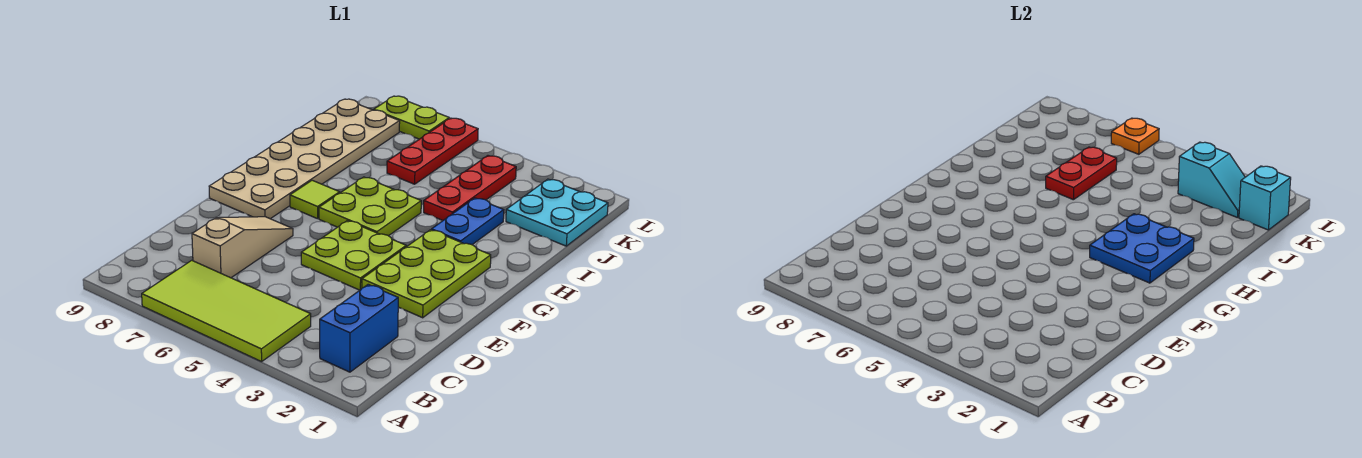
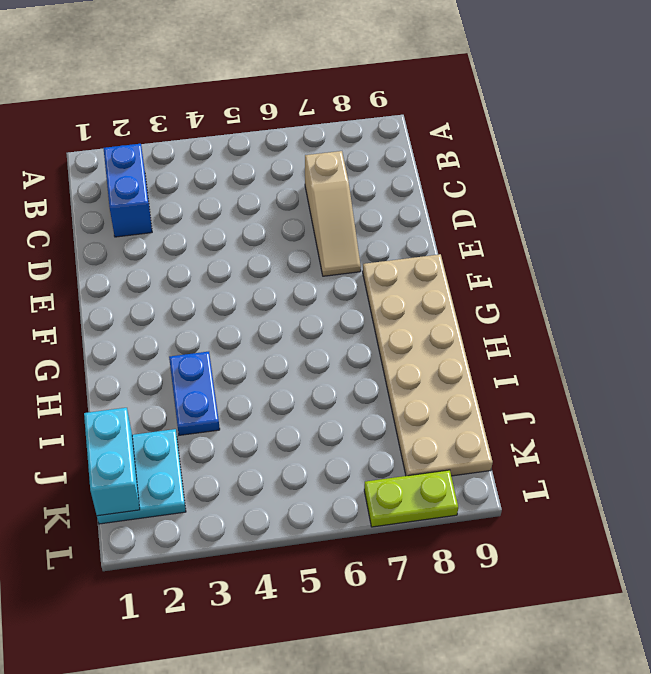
cyan 1x2 brick [84,408,140,516] -> cyan 1x1 brick [1239,166,1291,230]
none -> lime 2x4 tile [142,260,311,362]
none -> lime 2x3 plate [362,230,491,318]
none -> lime 2x2 plate [301,221,406,290]

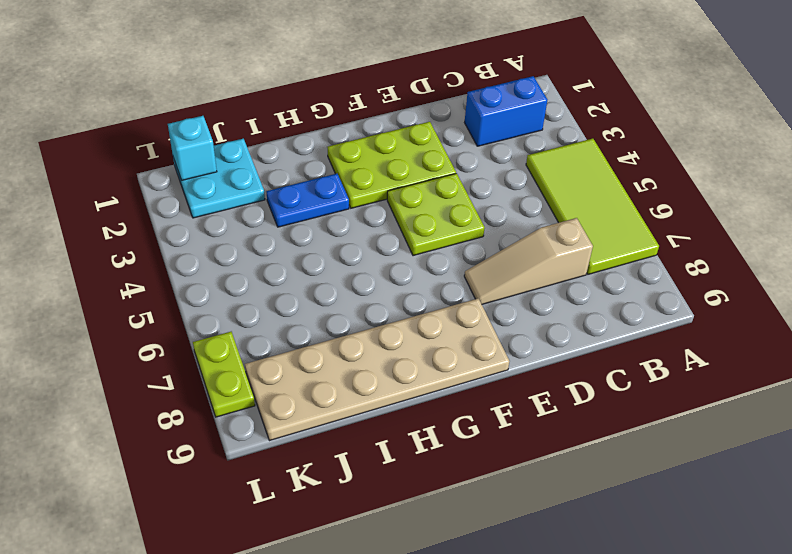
none -> lime 2x2 plate [319,177,421,236]
none -> lime 1x1 tile [290,180,340,219]
none -> red 1x3 plate [424,156,516,220]

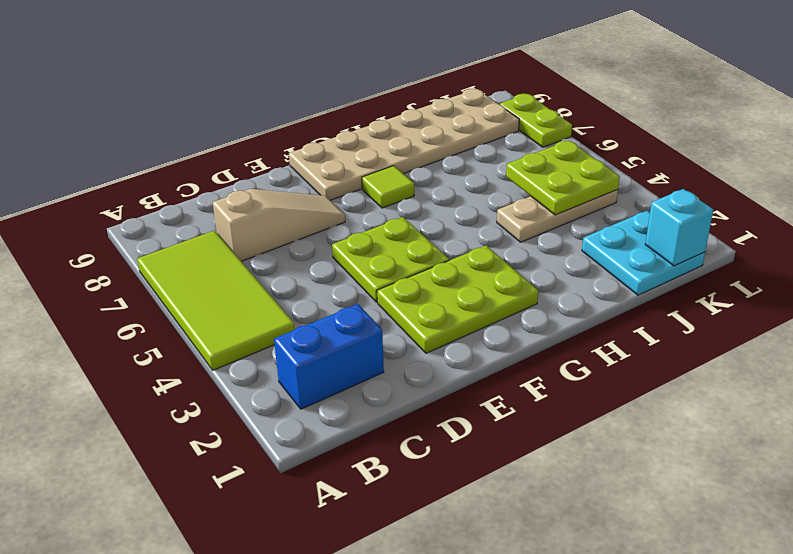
tan 1x3 plate [497,190,618,242] -> red 1x3 plate [424,156,516,220]
lime 2x2 plate [506,140,620,215] -> lime 2x2 plate moved to [319,177,421,236]
none -> blue 1x2 plate [432,198,504,245]
none -> red 1x3 plate [387,118,478,184]
none -> blue 2x2 plate [1090,214,1194,283]

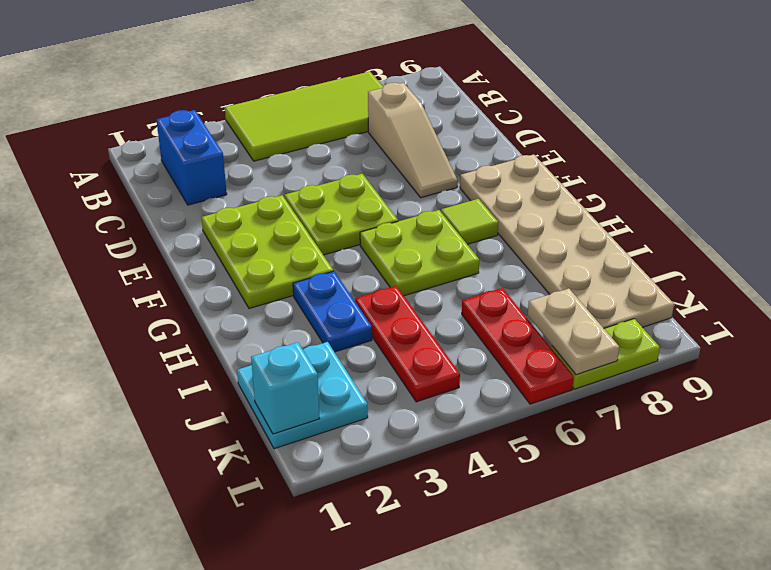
tan 1x2 plate [528,288,619,375] -> none
none -> blue 2x2 plate [1090,214,1194,283]
none -> red 1x2 plate [1046,147,1117,200]
none -> cyan 1x2 slope [1178,142,1245,217]

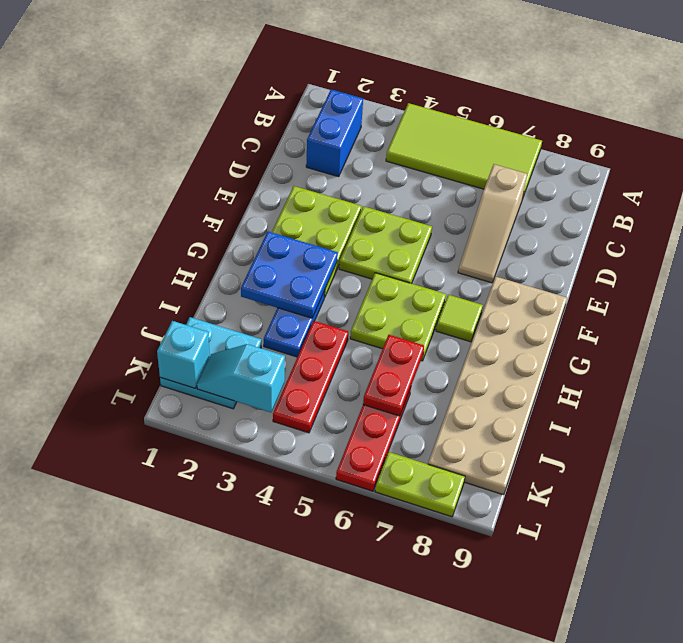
none -> orange 1x1 plate [1111,118,1159,154]

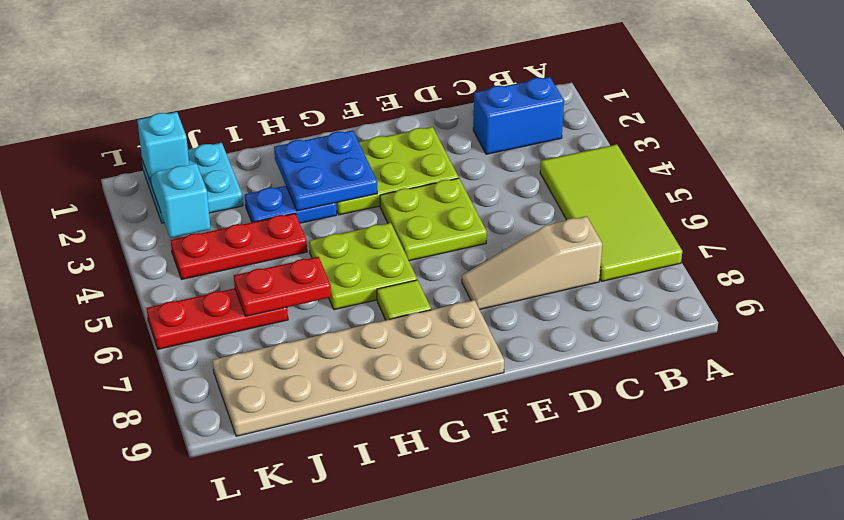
none -> lime 1x2 plate [374,96,449,139]
none -> orange 1x1 plate [1111,118,1159,154]

